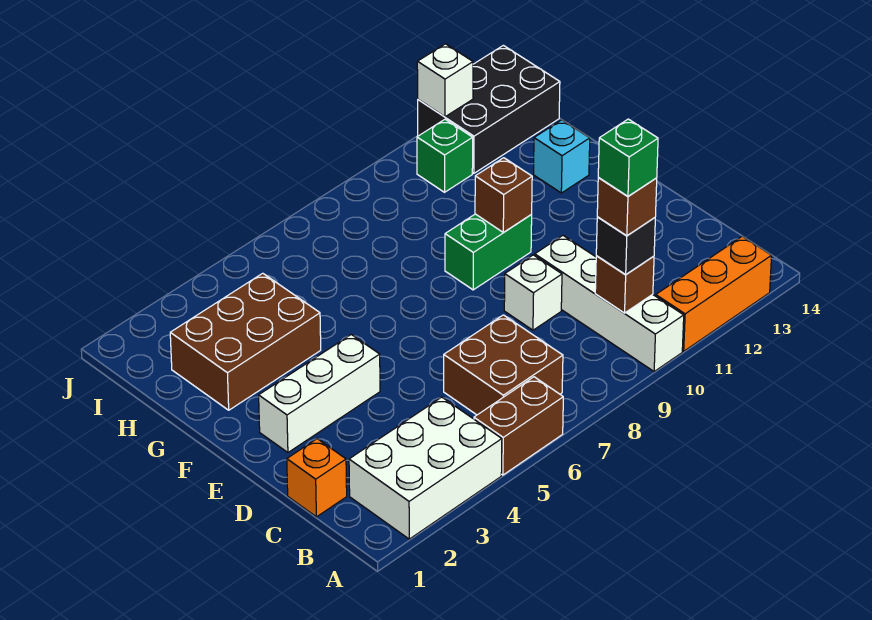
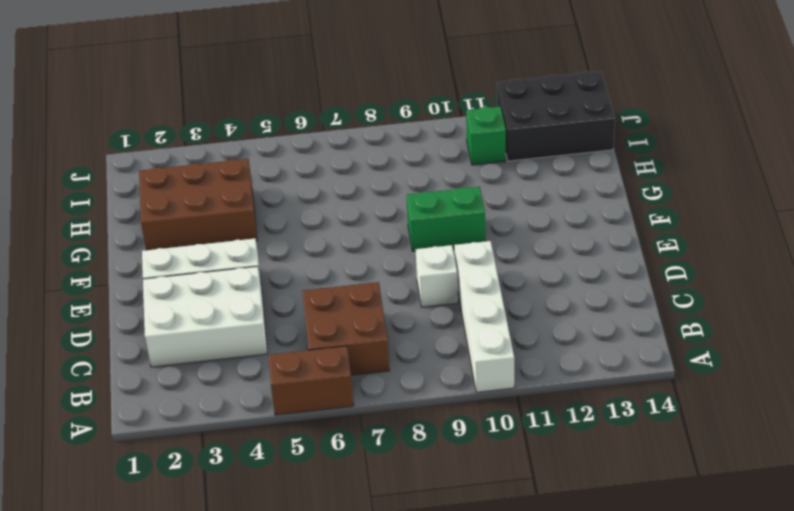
white 2x3 brick [143,266,267,367] -> white 2x3 brick moved to [349,397,502,539]
none -> orange 1x3 brick [656,236,772,351]
none -> orange 1x1 brick [287,439,347,517]
none -> cyan 1x1 brick [533,120,590,193]

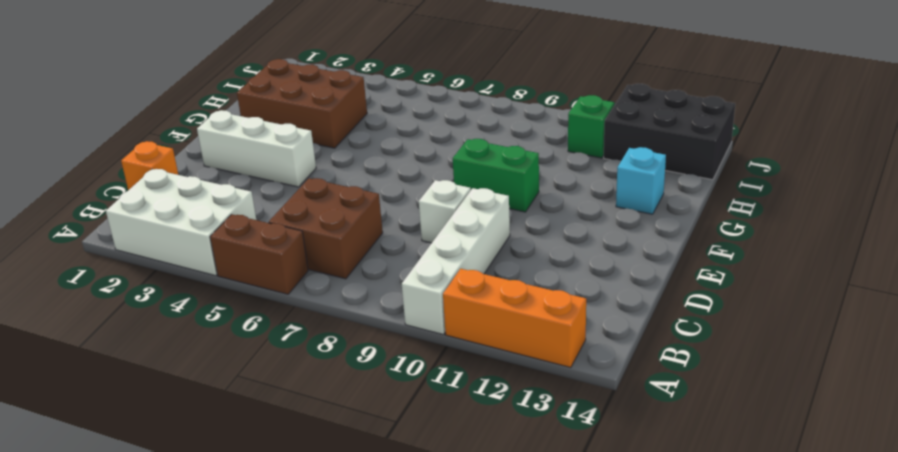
none -> brown 1x1 brick [595,256,654,313]
none -> brown 1x1 brick [475,158,532,233]
none -> white 1x1 brick [417,44,473,117]

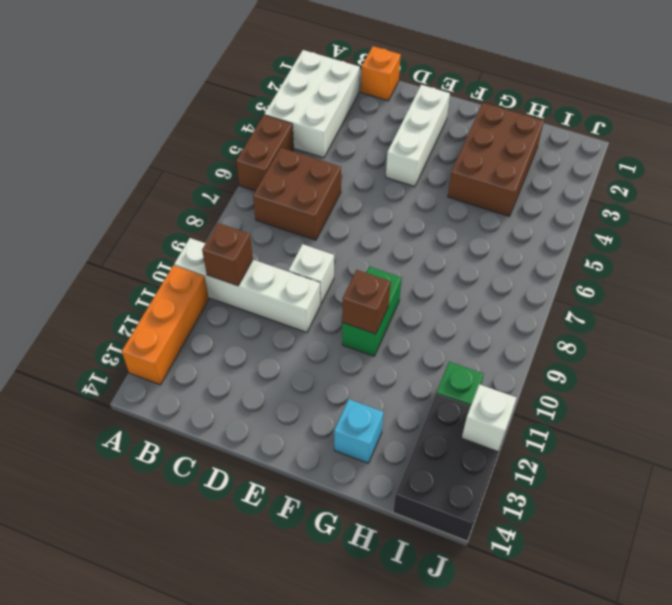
none -> black 1x1 brick [596,217,655,274]
none -> brown 1x1 brick [597,178,657,236]
none -> green 1x1 brick [598,119,658,196]

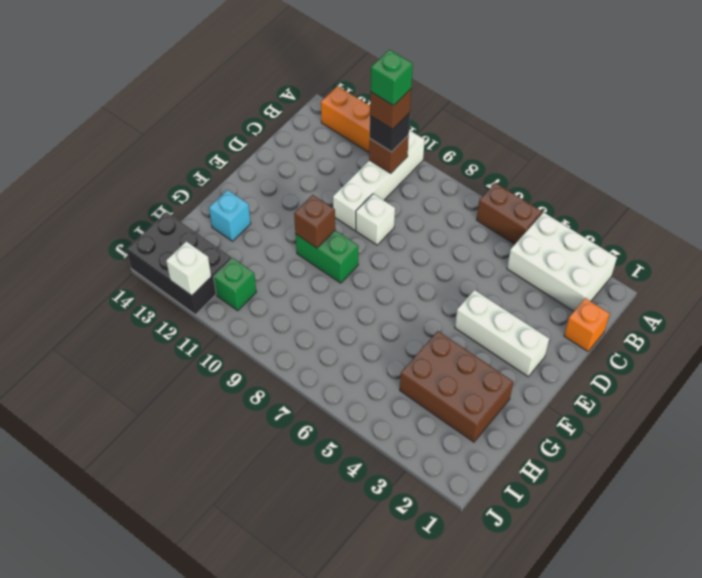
none -> brown 2x2 brick [444,315,563,415]

